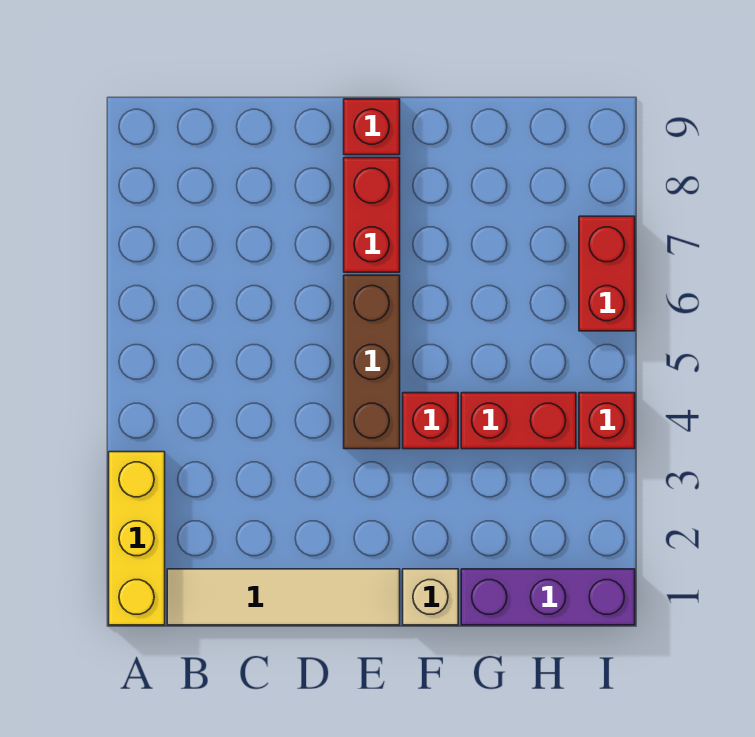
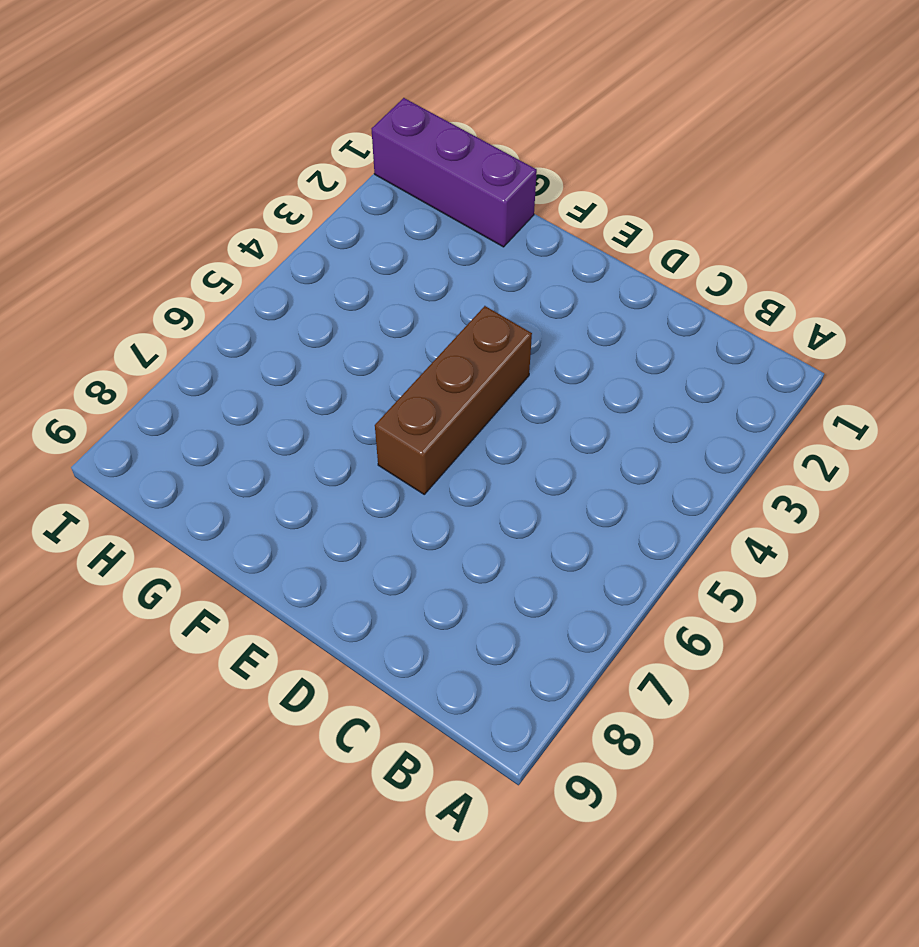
none -> yellow 1x3 brick [109,452,165,625]
none -> tan 1x4 tile [167,569,400,625]

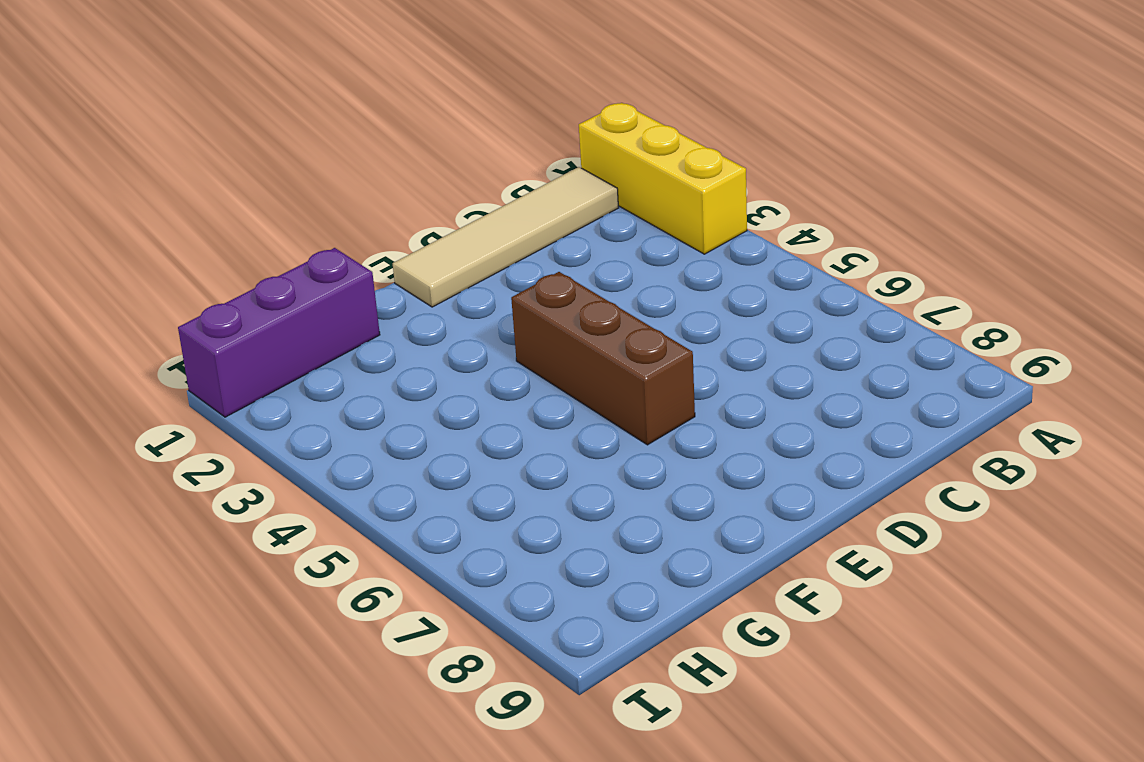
none -> red 1x2 brick [344,158,400,272]
none -> red 1x1 brick [344,99,400,155]

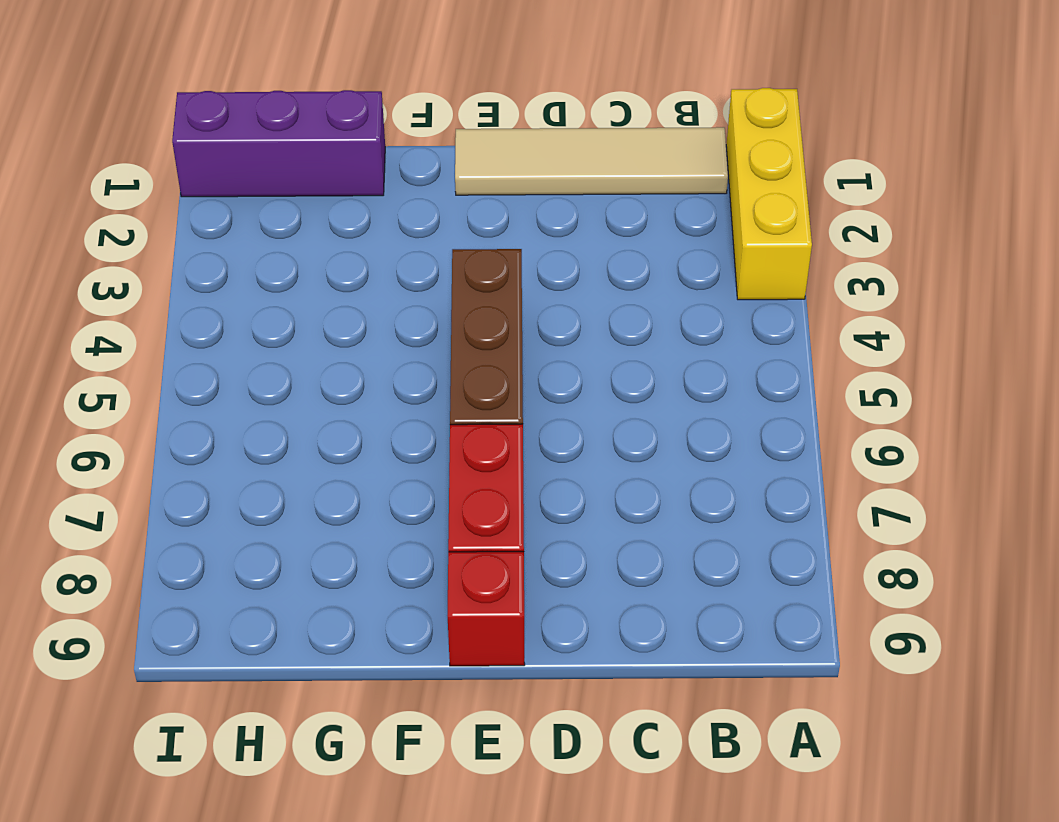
none -> tan 1x1 brick [403,569,458,625]
none -> red 1x1 brick [403,393,458,449]

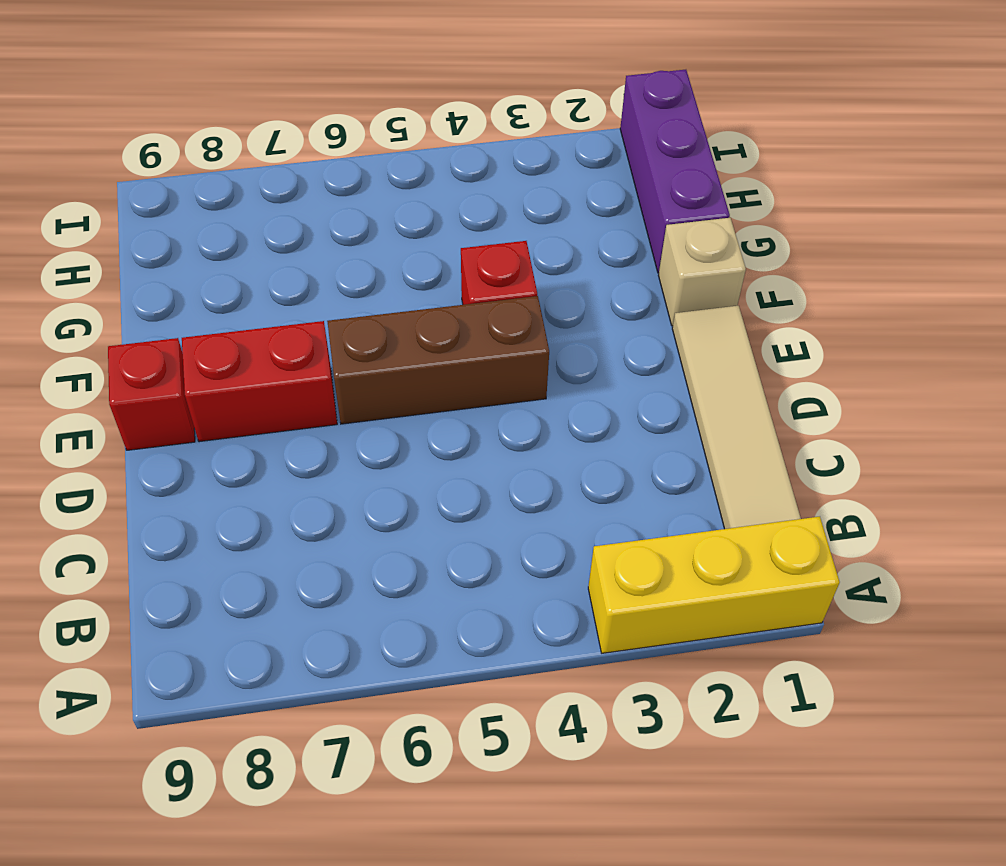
none -> red 1x2 brick [461,393,576,449]
none -> red 1x1 brick [579,393,635,449]

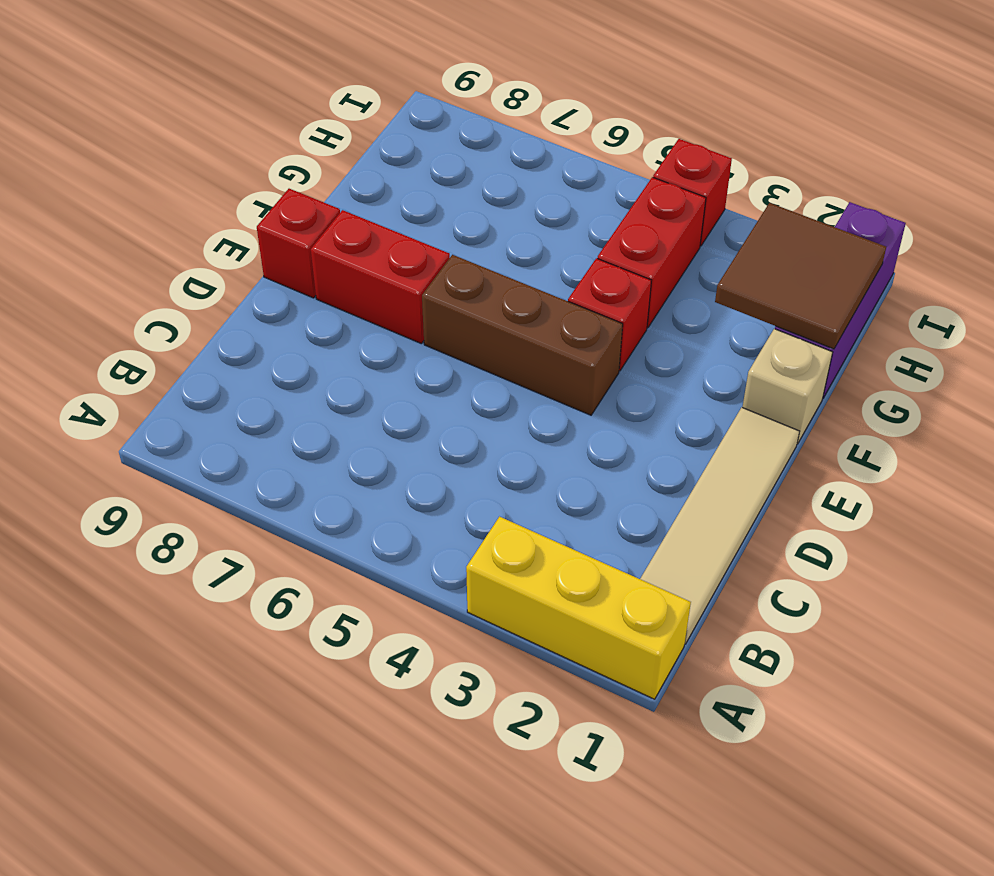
brown 2x2 tile [715,203,886,349] -> none
none -> red 1x2 brick [579,216,635,331]

